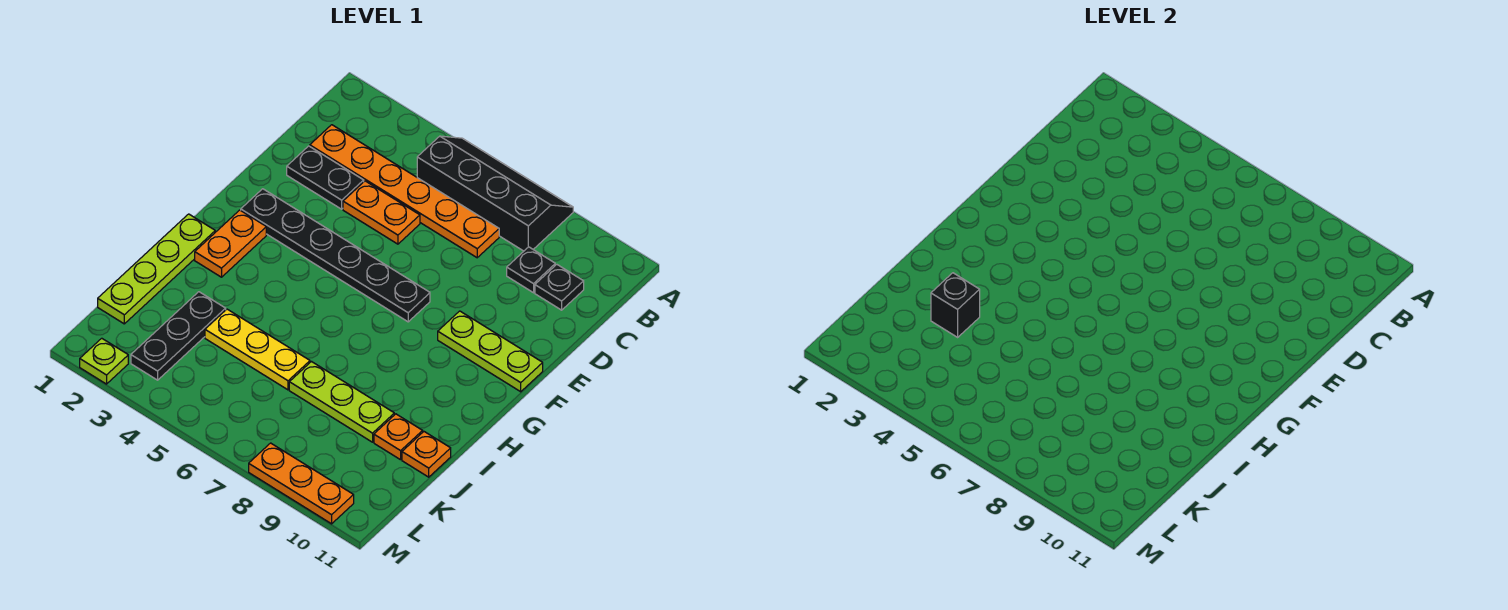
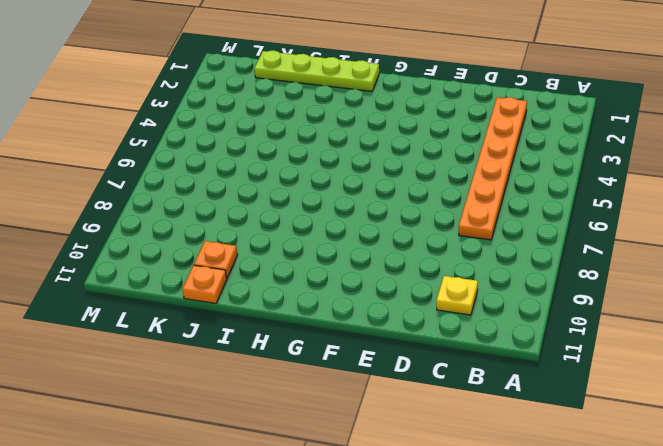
yellow 1x1 plate [437,276,478,315] -> black 1x1 plate [535,265,584,310]
none -> black 2x4 slope [417,136,573,251]
none -> black 1x1 plate [507,247,555,293]
none -> black 1x2 plate [287,146,364,209]

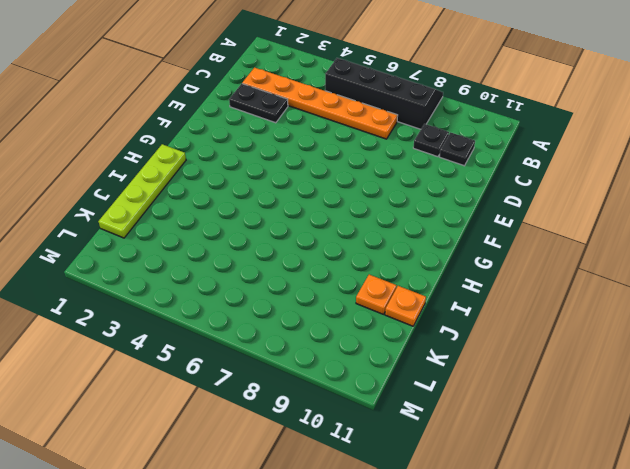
none -> orange 1x2 plate [343,181,420,244]
none -> black 1x6 plate [241,189,430,322]
none -> lime 1x3 plate [438,311,543,392]

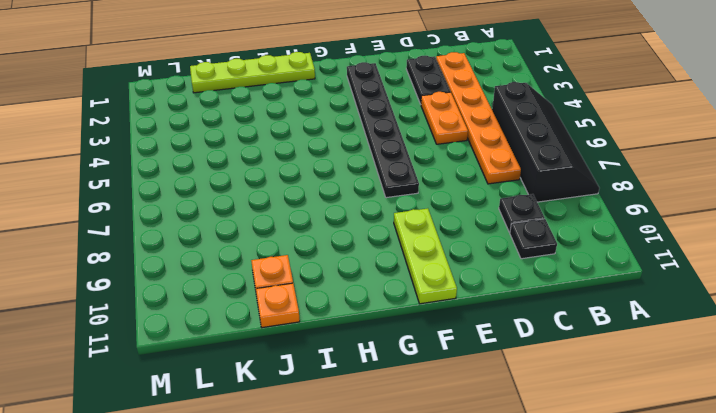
none -> orange 1x2 plate [195,210,266,277]
none -> black 1x3 plate [131,292,226,380]
none -> yellow 1x3 plate [205,309,310,390]

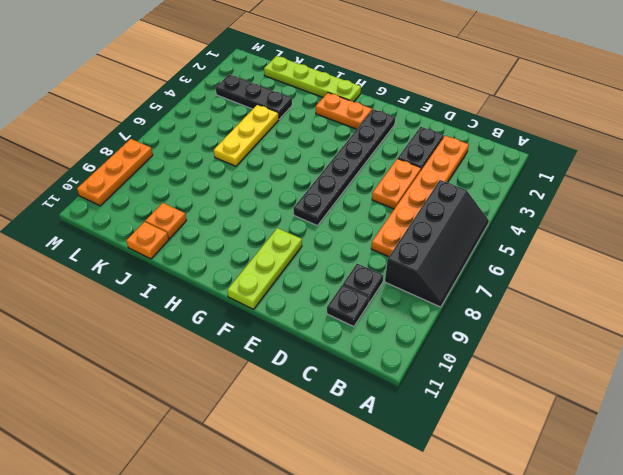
none -> lime 1x3 plate [289,362,394,442]
none -> lime 1x1 plate [80,338,128,384]
none -> black 1x1 brick [931,273,980,337]

